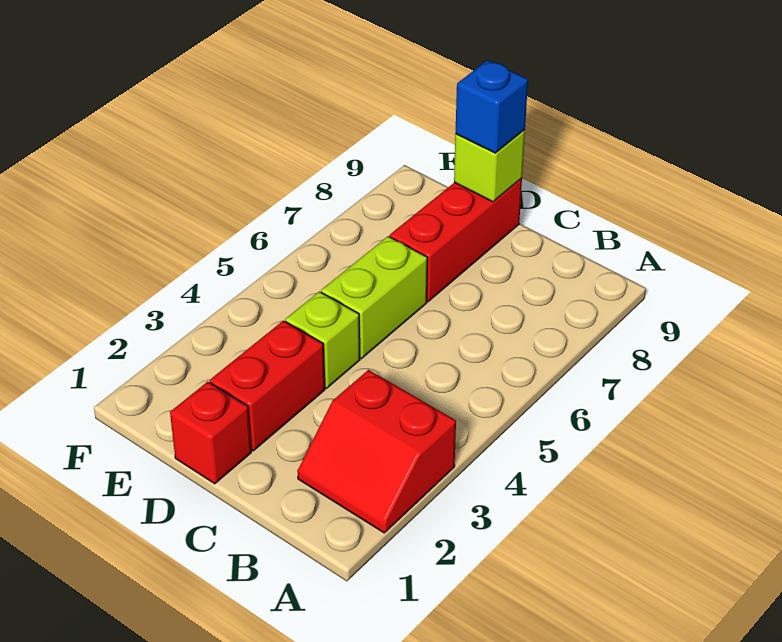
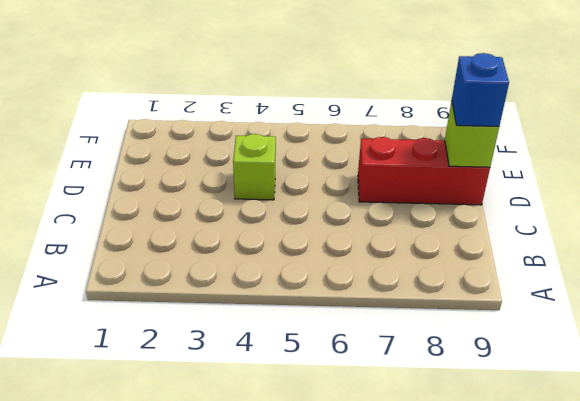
none -> red 2x2 slope [297,370,456,533]
none -> red 1x1 brick [170,382,251,484]

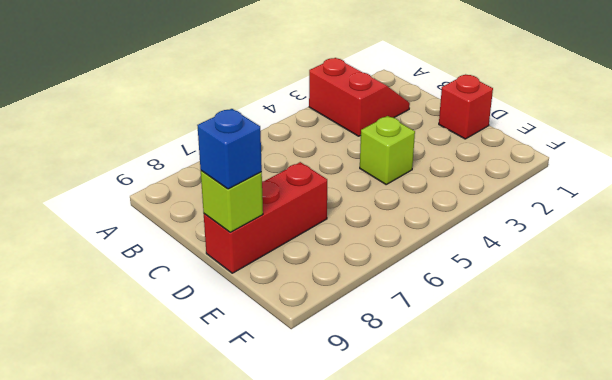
none -> red 1x2 brick [210,321,325,451]
none -> lime 1x2 brick [321,236,427,359]

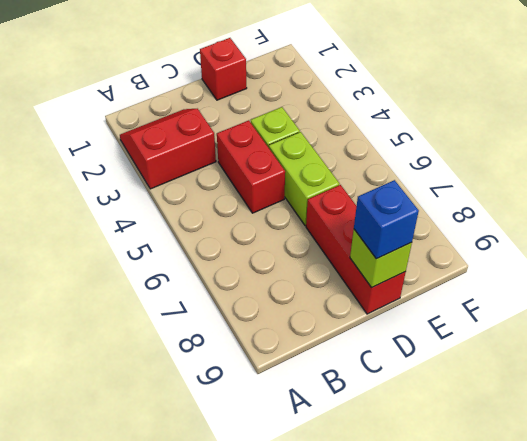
red 1x2 brick [217,120,285,213] -> red 1x2 brick moved to [210,321,325,451]

